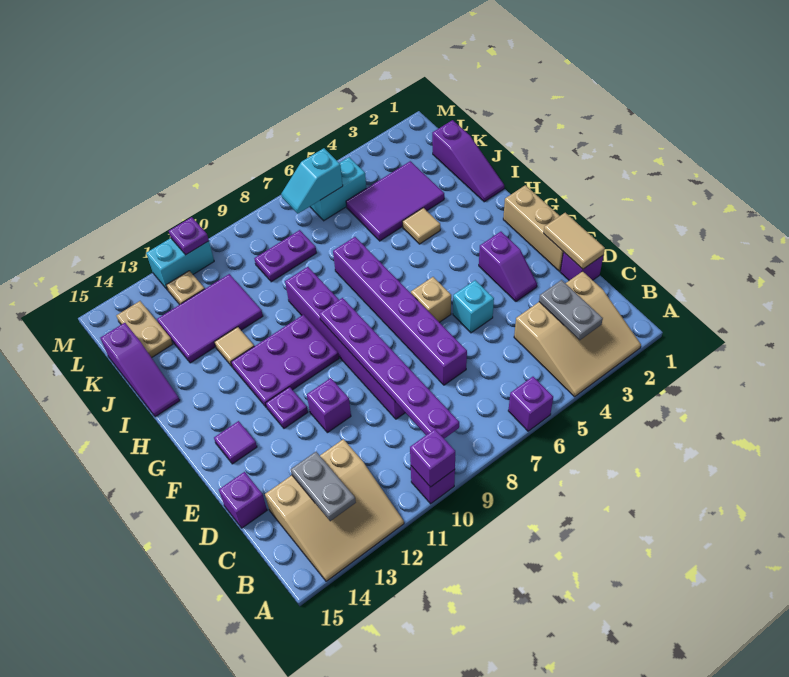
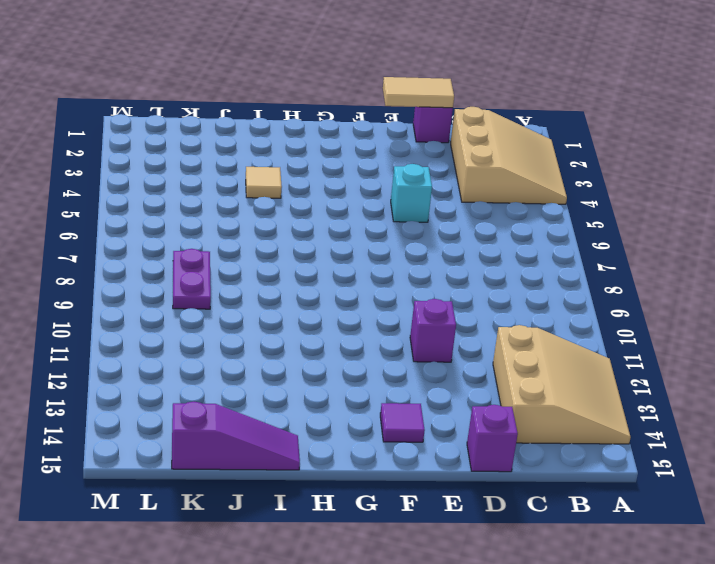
none -> purple 1x1 brick [508,377,553,431]
none -> purple 1x1 brick [411,466,455,504]
none -> purple 1x6 brick [333,237,467,385]
none -> purple 1x6 brick [285,267,405,419]

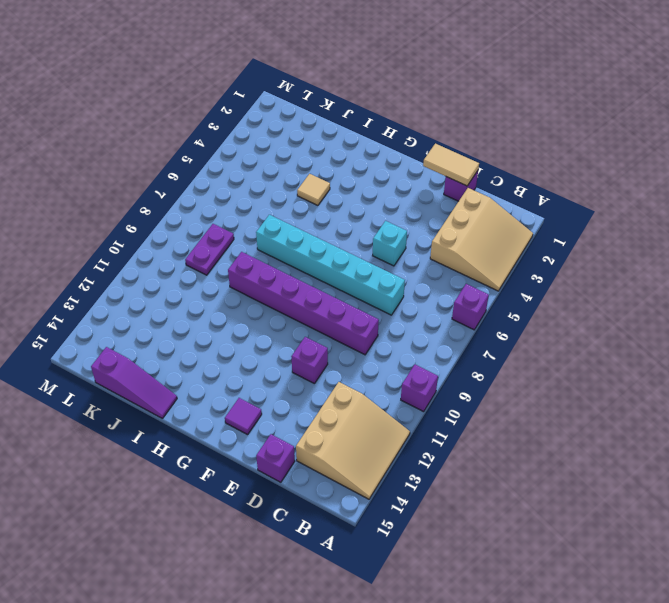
cyan 1x6 brick [256,215,405,315] -> purple 1x6 brick [333,237,467,385]
none -> tan 1x3 brick [503,185,563,271]
none -> purple 1x2 slope [479,232,537,301]
none -> tan 1x1 brick [411,277,451,322]
none -> purple 1x1 plate [266,387,308,428]

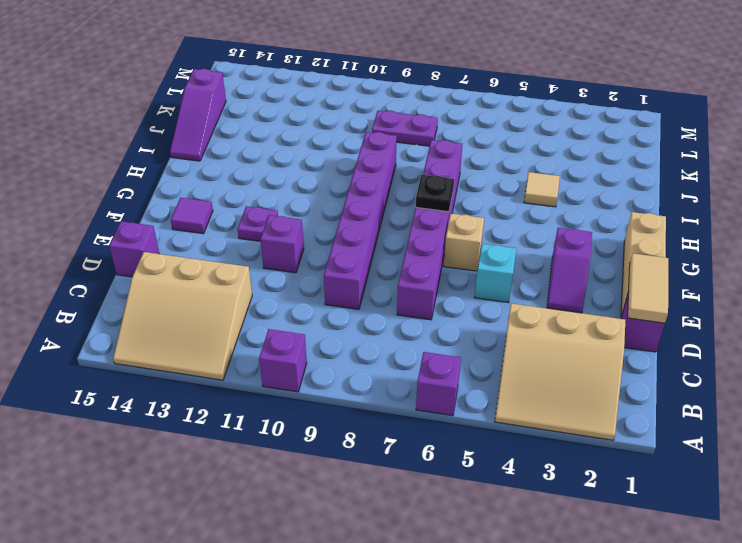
black 1x1 plate [416,175,454,212] -> none
none -> purple 2x3 plate [231,315,339,407]
none -> purple 1x3 slope [432,120,504,202]
none -> tan 1x1 tile [214,327,254,366]
none -> purple 2x3 tile [346,161,444,241]

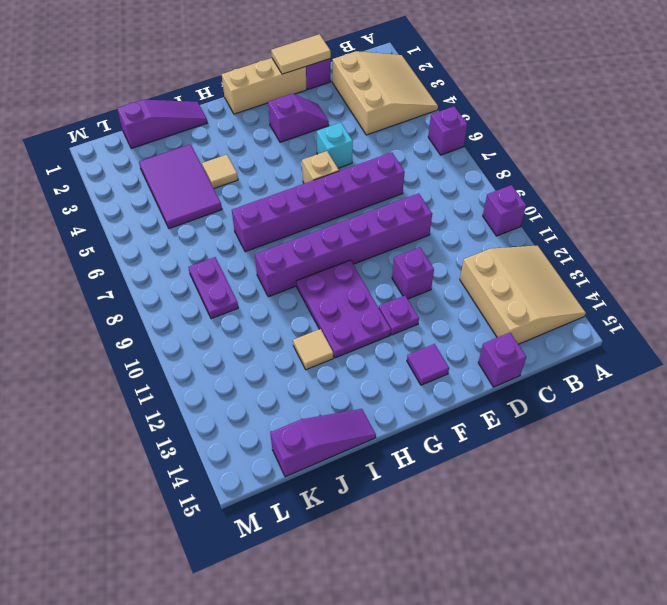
none -> purple 2x3 tile [157,274,263,363]
none -> tan 1x2 plate [116,301,173,358]
none -> cyan 1x2 brick [310,157,366,221]
none -> tan 1x1 plate [166,271,205,305]

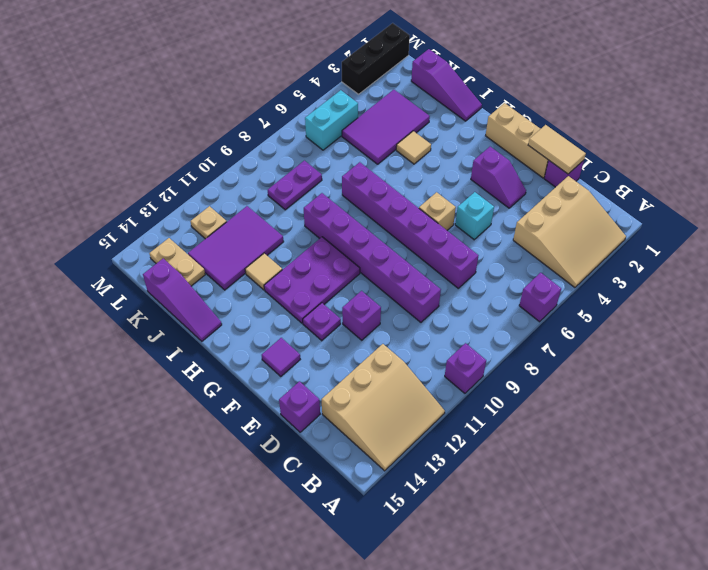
black 1x3 brick [342,23,410,94] -> none
none -> cyan 1x2 brick [146,238,214,290]
none -> purple 1x1 brick [410,429,455,487]
none -> grey 1x2 plate [539,280,603,340]
none -> purple 1x6 plate [319,298,459,439]

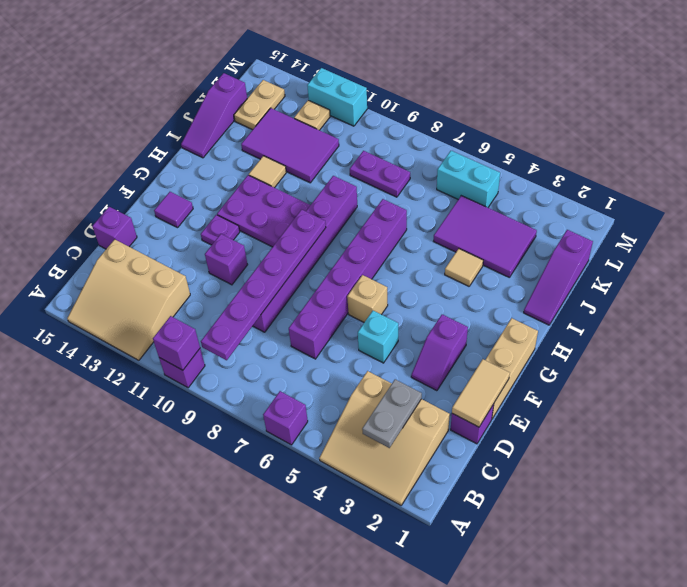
none -> grey 1x2 plate [291,452,356,521]
none -> cyan 1x2 slope [281,148,343,214]
none -> purple 1x1 plate [169,217,209,255]

